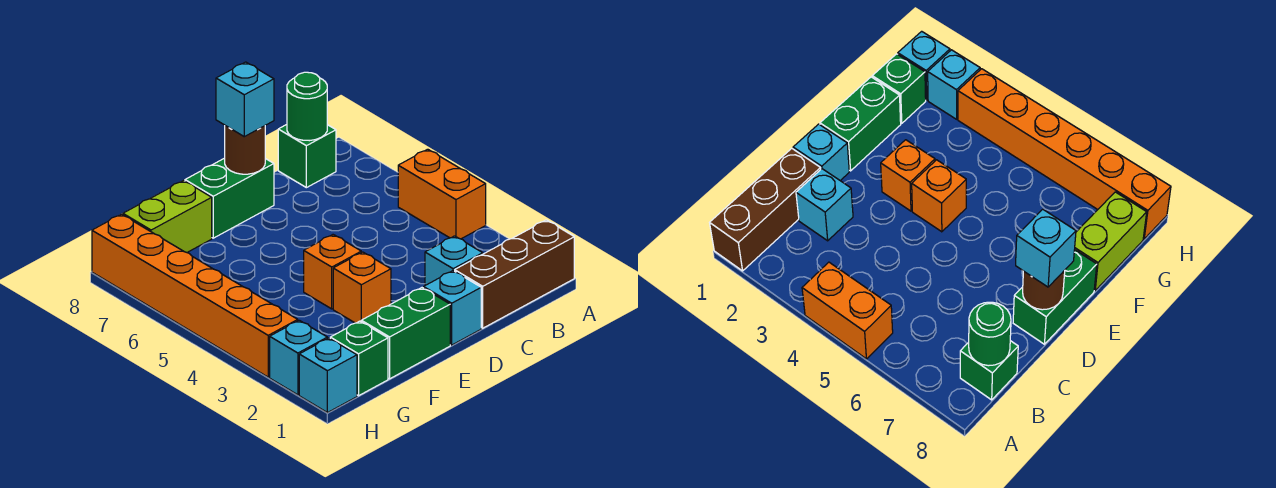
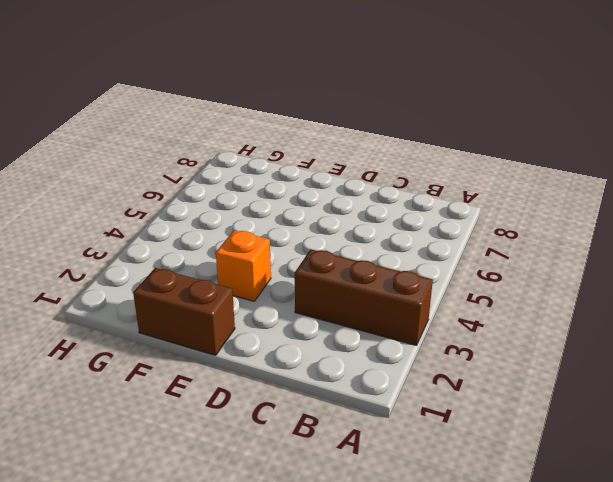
brown 1x3 brick [295,249,433,345] -> brown 1x3 brick moved to [455,220,574,328]
brown 1x2 brick [133,268,235,355] -> green 1x2 brick [361,288,450,379]
none -> orange 1x2 brick [398,149,486,239]
none -> green 1x1 brick [278,125,336,188]
none -> cyan 1x1 brick [425,236,483,285]

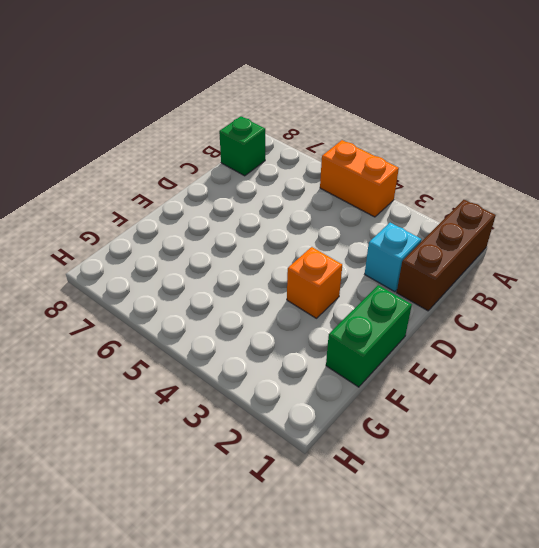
none -> cyan 1x1 brick [424,271,481,345]
none -> green 1x2 brick [185,158,274,238]
none -> orange 1x1 brick [304,235,361,309]

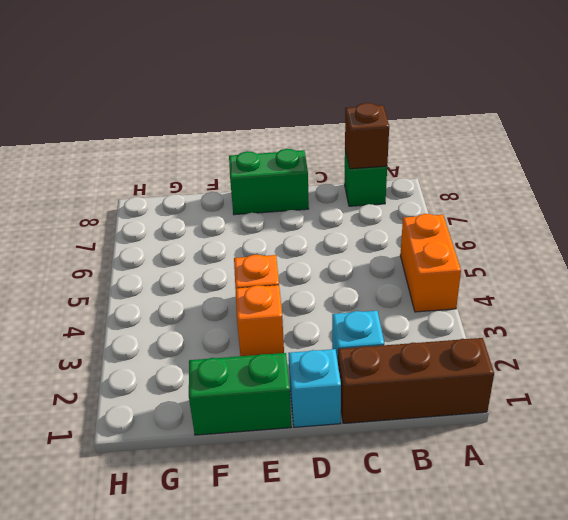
brown 1x1 brick [345,103,389,169] -> green 1x1 round brick [287,72,327,141]
none -> lime 1x2 brick [123,181,212,253]
none -> green 1x1 brick [330,321,388,396]
none -> cyan 1x1 brick [299,338,357,413]

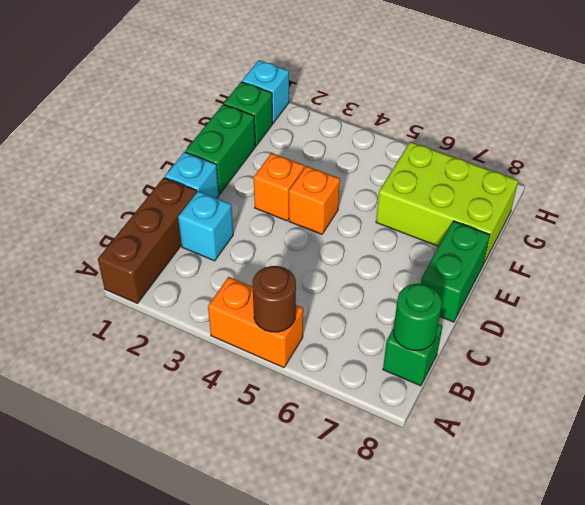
brown 1x1 round brick [253,266,296,332] -> brown 1x1 round brick moved to [225,126,265,174]
lime 2x3 brick [376,142,518,262] -> lime 1x2 brick [123,181,212,253]
none -> cyan 1x1 brick [270,320,327,395]
none -> orange 1x6 brick [92,214,298,377]
none -> cyan 1x1 brick [216,62,274,137]

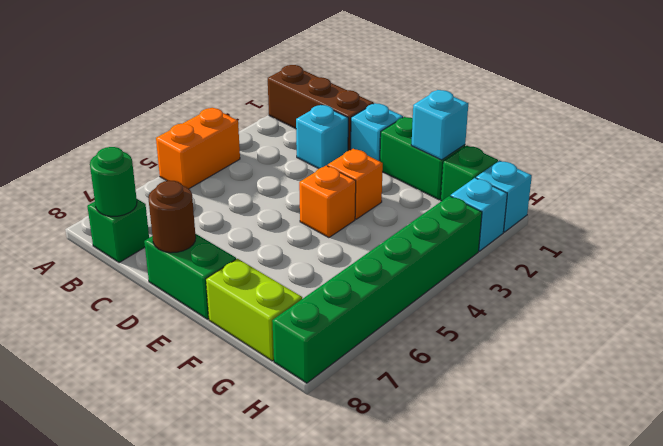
cyan 1x1 brick [411,90,468,160] -> cyan 1x1 brick moved to [216,62,274,137]
green 1x6 brick [272,196,482,383] -> orange 1x6 brick [92,214,298,377]

